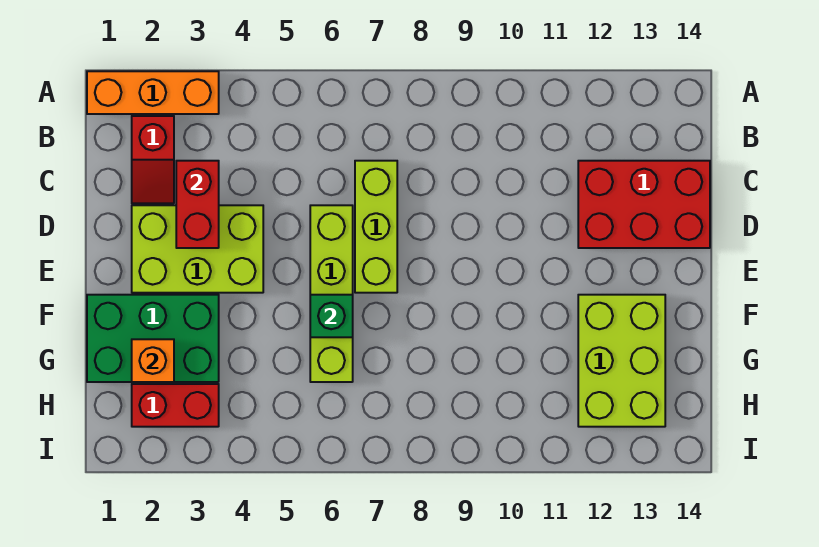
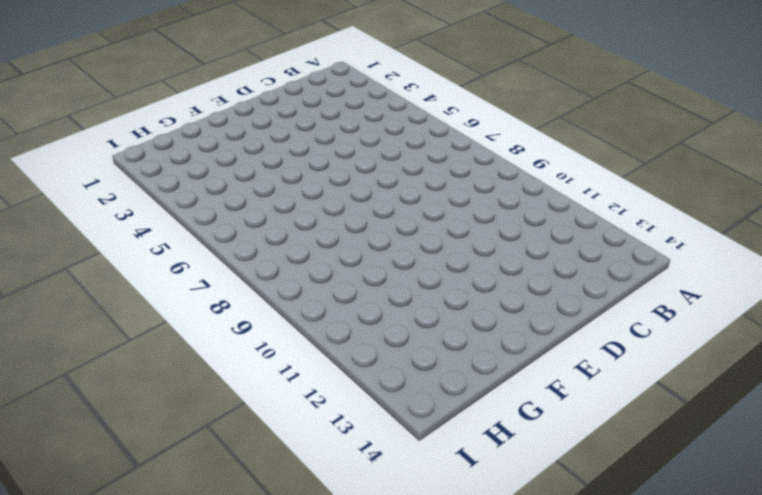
none -> orange 1x3 brick [87,71,219,114]
none -> red 1x2 slope [132,116,174,203]
none -> lime 1x3 brick [355,161,397,293]

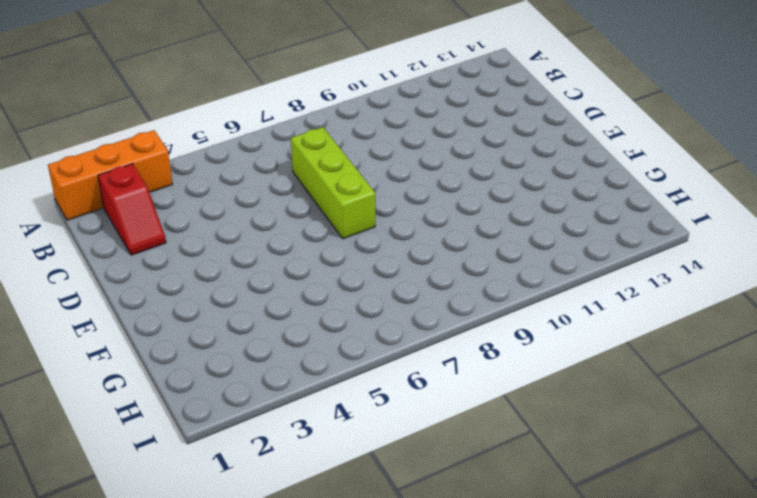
none -> red 2x3 brick [578,161,710,248]
none -> lime 2x3 brick [132,205,263,293]
none -> lime 1x4 brick [310,205,353,382]

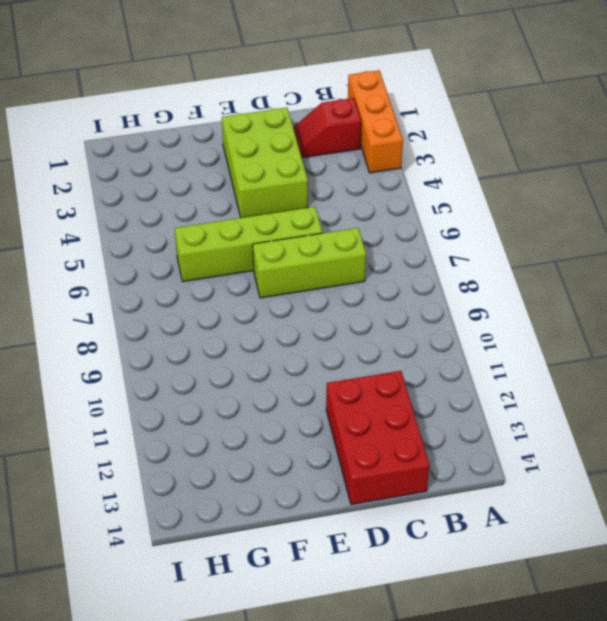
none -> green 2x3 brick [87,295,219,382]
none -> lime 2x3 brick [578,295,665,427]
none -> red 1x2 brick [132,384,219,427]

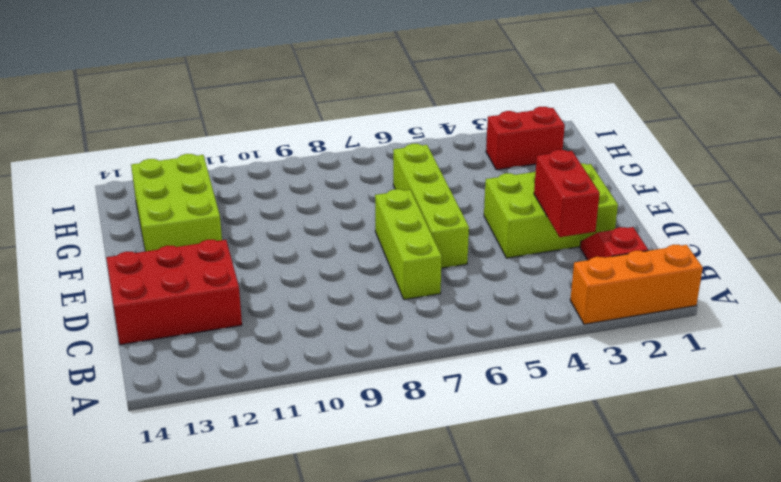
none -> green 2x3 brick [87,295,219,382]
none -> green 1x1 brick [310,295,353,337]
none -> orange 1x1 brick [132,339,174,382]

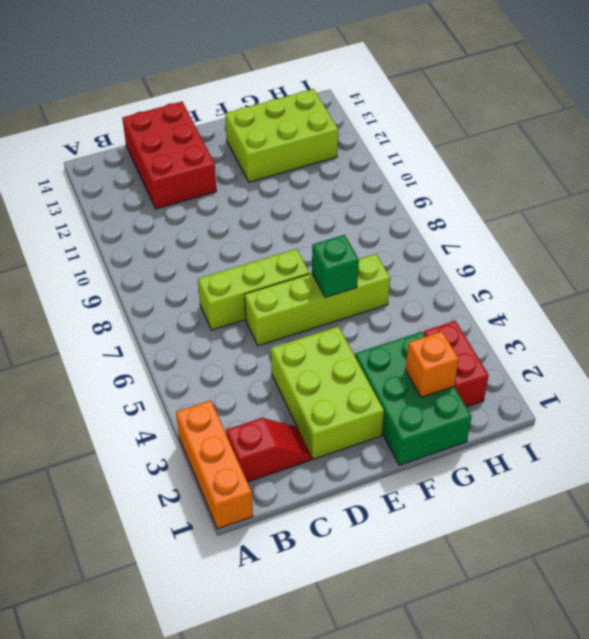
none -> red 1x2 brick [176,161,219,248]

